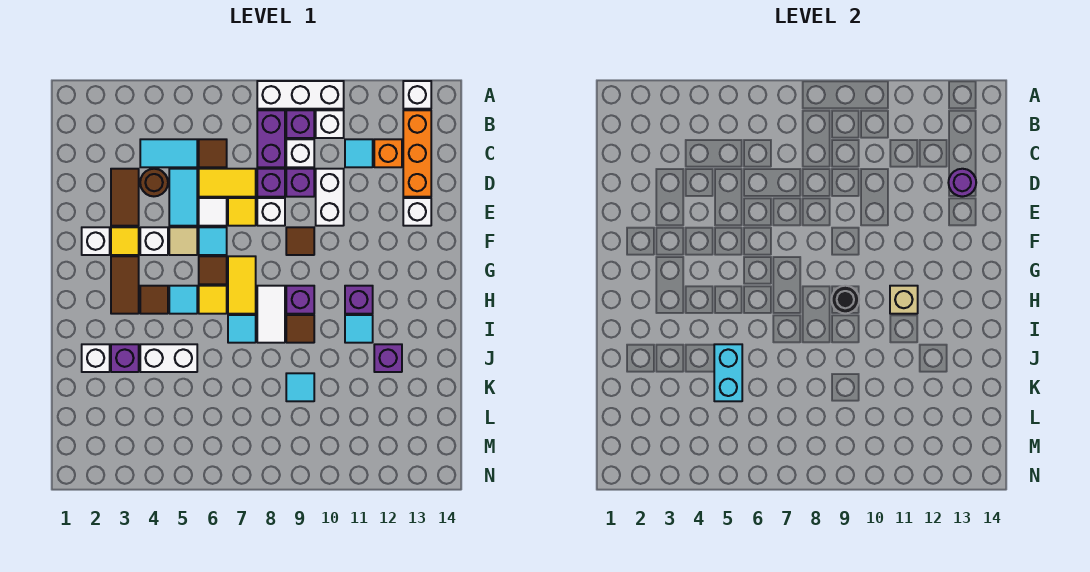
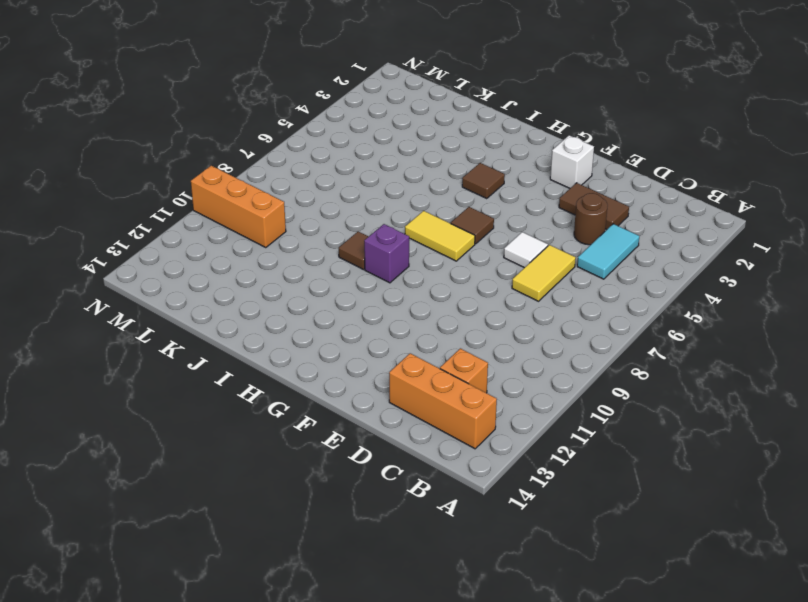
orange 1x3 brick [191,166,286,248] -> none
none -> white 1x3 brick [257,81,344,109]
none -> white 1x1 brick [403,81,431,109]
none -> purple 1x2 brick [257,110,285,167]
none -> purple 1x1 brick [286,110,314,138]

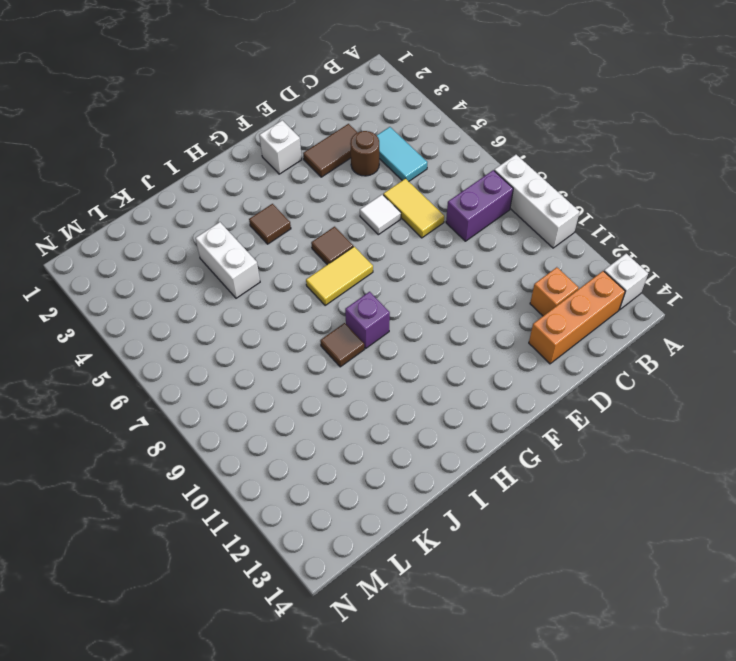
none -> purple 1x1 brick [286,110,314,138]
none -> white 1x1 brick [316,110,344,138]
none -> brown 1x1 tile [199,139,227,167]
none -> white 1x1 brick [286,139,314,167]

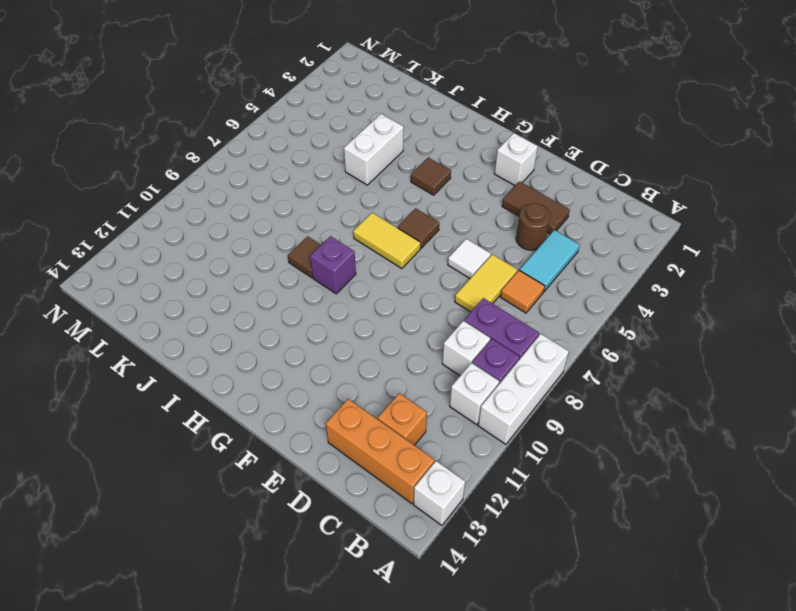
orange 1x1 tile [500,270,545,313] -> brown 1x1 tile [199,139,227,167]
none -> cyan 1x1 tile [345,139,373,167]
none -> cyan 1x2 tile [169,169,197,226]
none -> purple 1x1 brick [257,169,285,197]
none -> purple 1x1 brick [286,169,314,197]

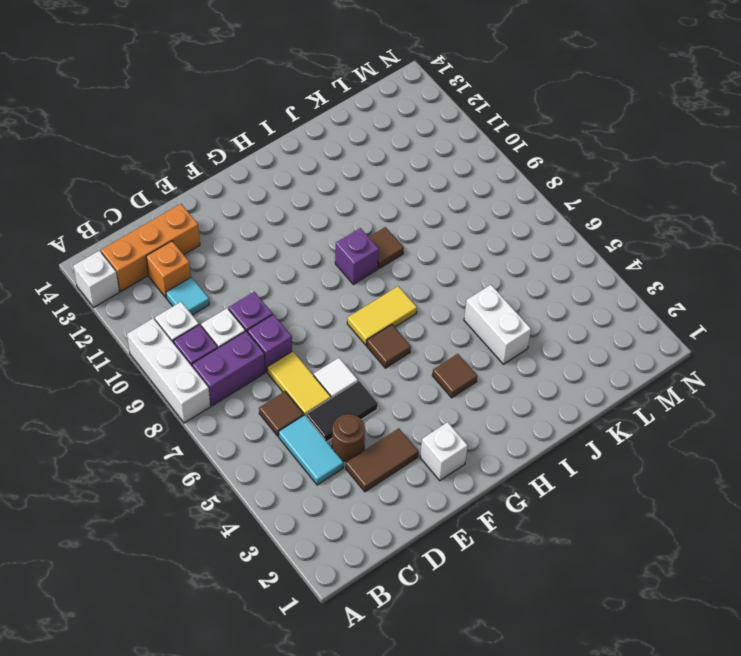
black 1x2 tile [306,381,378,441] -> cyan 1x2 tile [169,169,197,226]
none -> white 1x2 brick [316,169,344,226]
none -> yellow 1x1 tile [228,198,256,226]
none -> white 1x1 brick [257,198,285,226]
none -> white 1x1 brick [403,198,431,226]

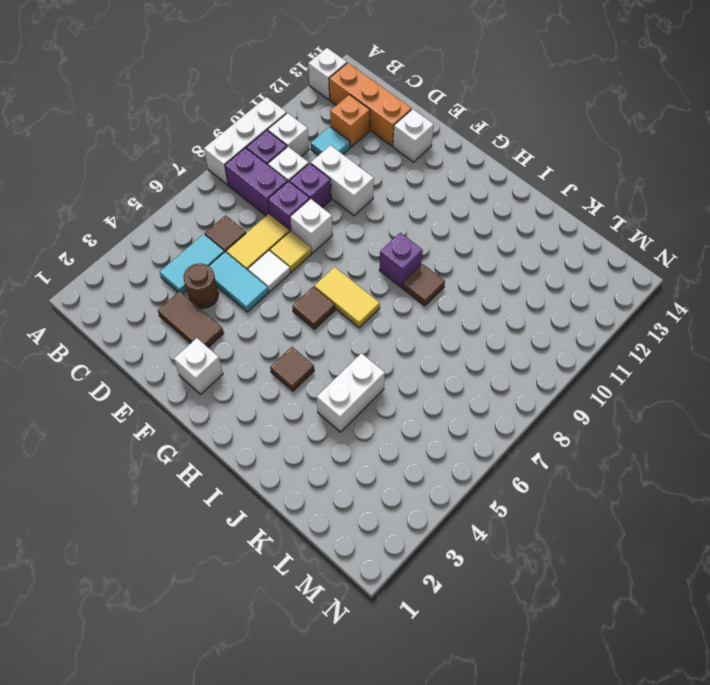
none -> yellow 1x1 tile [111,227,139,255]
none -> white 1x1 brick [140,227,168,255]
none -> tan 1x1 tile [169,227,197,255]
none -> cyan 1x1 tile [199,227,227,255]

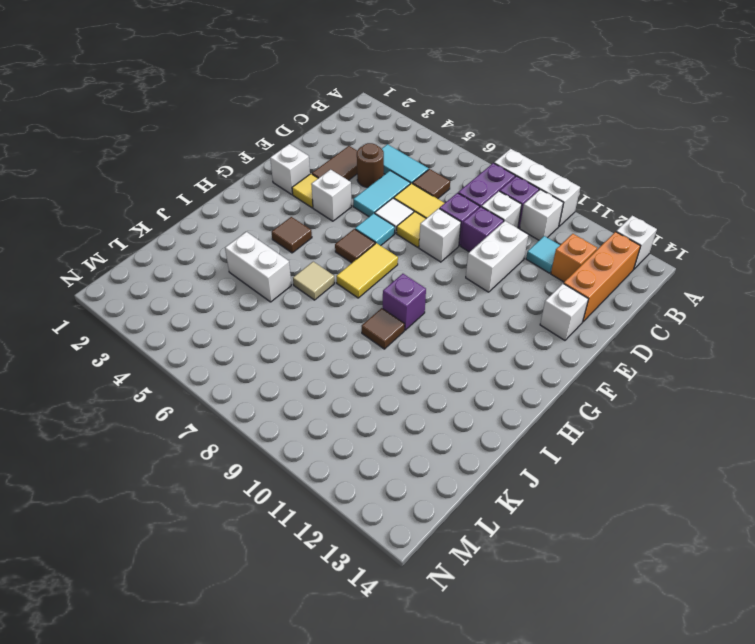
tan 1x1 tile [293,262,335,300] -> tan 1x1 tile moved to [169,227,197,255]
none -> brown 1x1 tile [286,227,314,255]
none -> brown 1x2 tile [111,256,139,314]
none -> cyan 1x1 tile [169,286,197,314]
none -> yellow 1x1 tile [199,286,227,314]

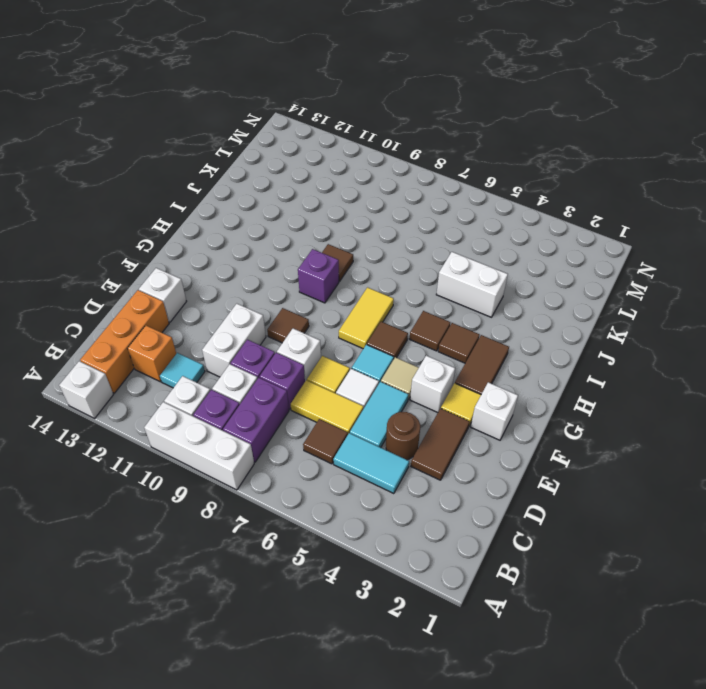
brown 1x1 tile [410,311,450,351] -> cyan 1x1 tile [169,286,197,314]
none -> yellow 1x1 tile [199,286,227,314]
none -> white 1x2 tile [257,286,285,343]
none -> purple 1x1 brick [345,286,373,314]
none -> cyan 1x1 tile [228,315,256,343]

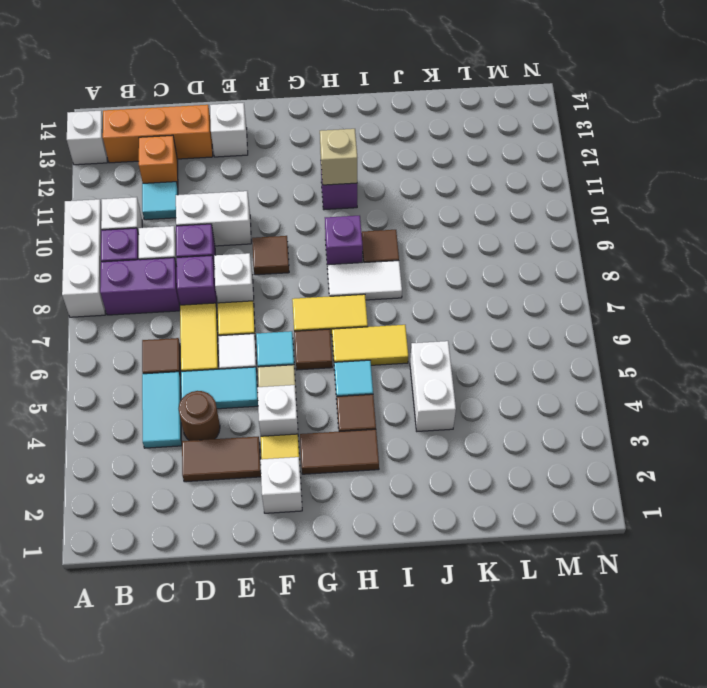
yellow 1x2 tile [332,325,408,365] -> yellow 1x1 tile [199,286,227,314]
none -> cyan 1x1 tile [228,315,256,343]
none -> cyan 1x1 tile [345,315,373,343]
none -> white 1x1 brick [82,344,110,372]
none -> purple 1x1 brick [111,344,139,372]

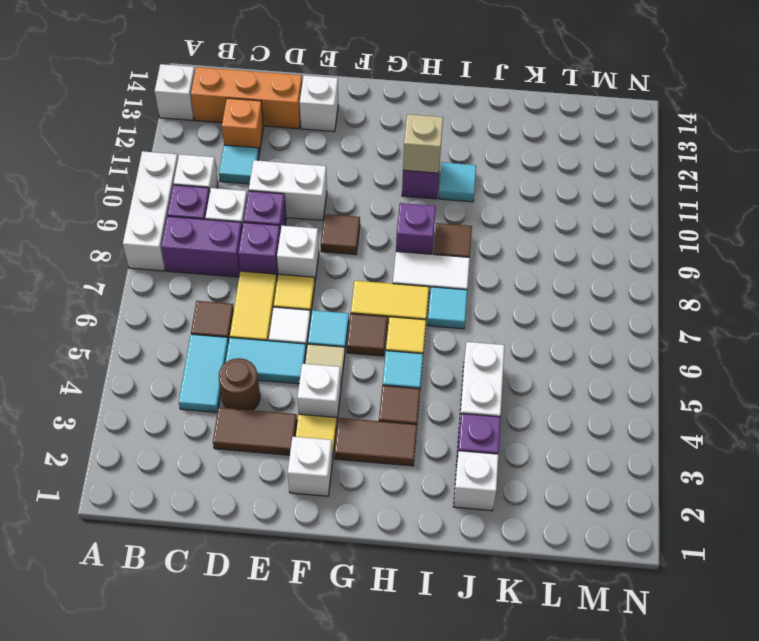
none -> purple 1x1 brick [374,344,402,372]
none -> cyan 1x1 tile [286,373,314,401]
none -> purple 1x1 round brick [948,169,976,197]
none -> black 1x1 round brick [831,286,859,314]

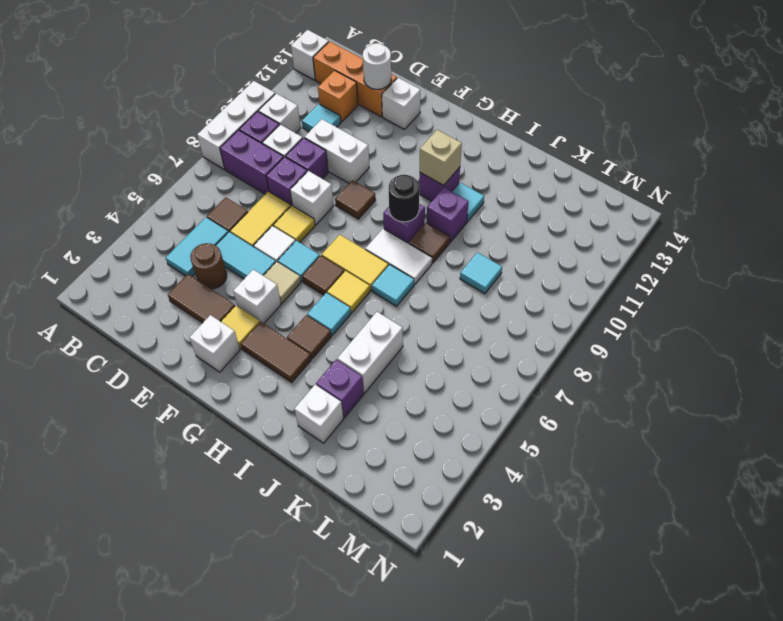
white 1x1 round brick [363,43,391,89] -> purple 1x1 round brick [948,169,976,197]
purple 1x1 brick [427,188,469,242] -> purple 1x1 brick moved to [374,344,402,372]
none -> cyan 1x2 brick [714,344,742,401]

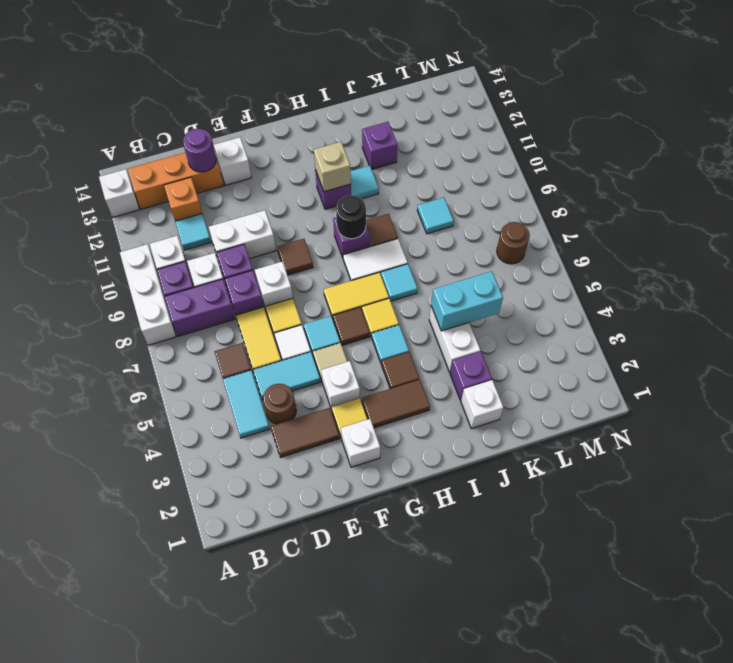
brown 1x1 round brick [497,222,530,264] -> none

